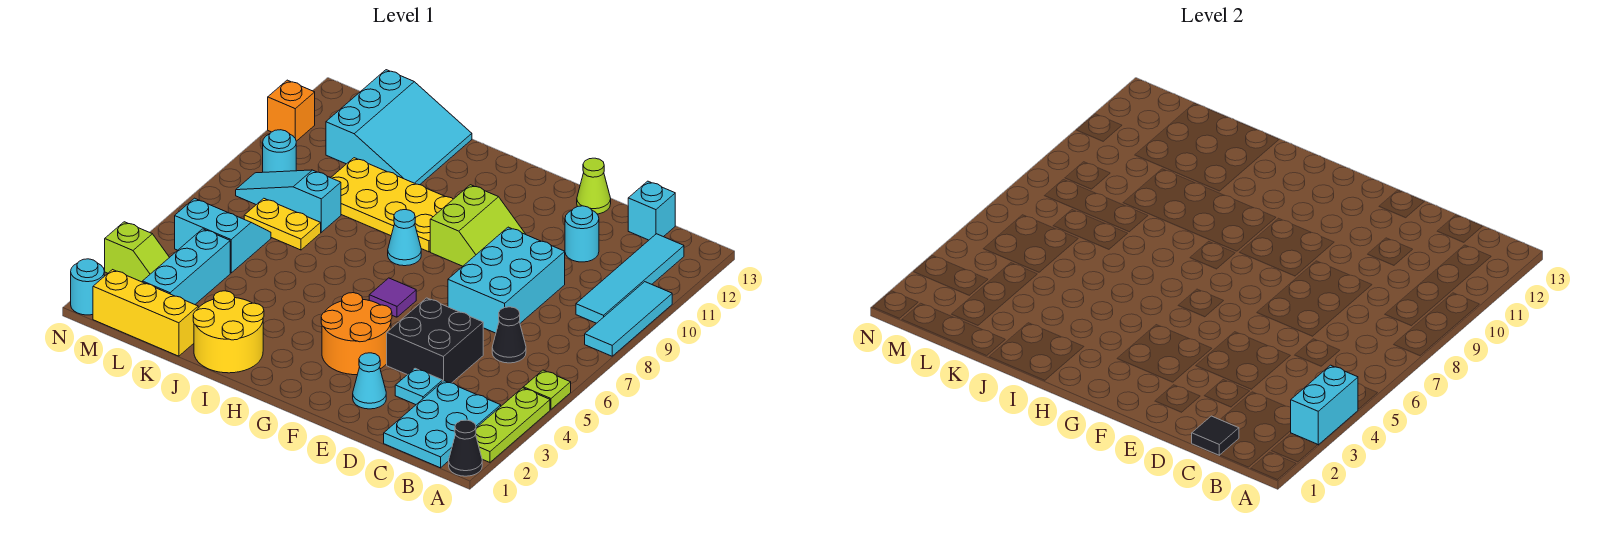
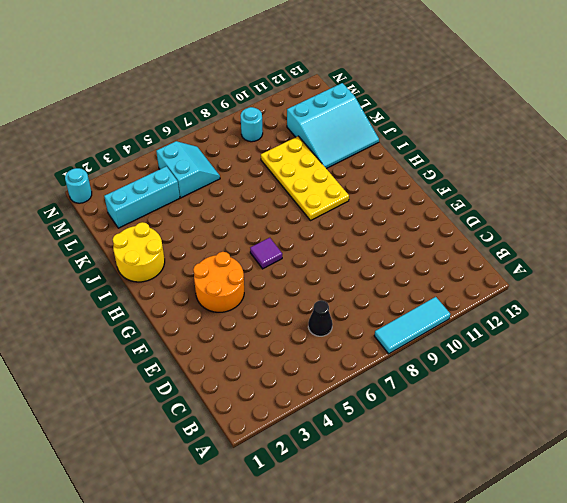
none -> black 1x1 cone [449,420,482,476]
none -> lime 1x3 plate [476,388,550,462]
none -> lime 1x1 plate [523,370,571,409]
none -> cyan 2x3 plate [384,381,501,468]

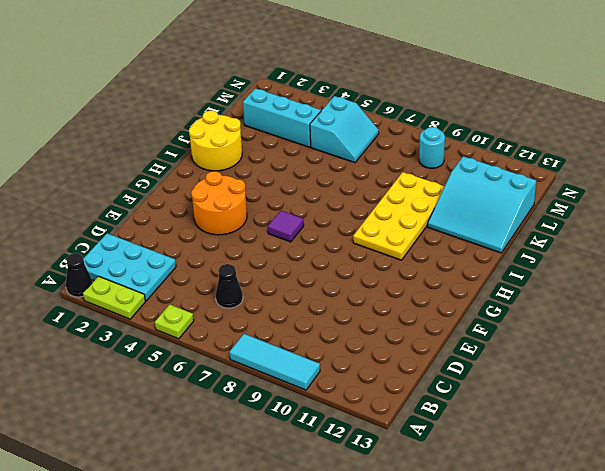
lime 1x2 plate [83,276,145,319] -> lime 1x3 plate [476,388,550,462]
none -> cyan 1x4 tile [576,234,684,323]
none -> cyan 1x1 brick [628,181,675,240]
none -> cyan 1x1 plate [395,368,443,405]
none -> black 2x2 brick [387,298,483,383]

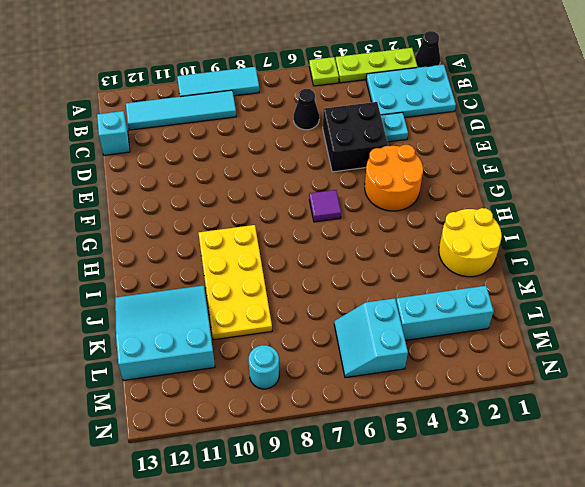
none -> cyan 2x3 brick [448,227,565,333]
none -> cyan 1x1 round brick [565,206,599,262]
none -> cyan 1x1 cone [353,353,386,409]
none -> lime 1x1 cone [577,158,611,214]

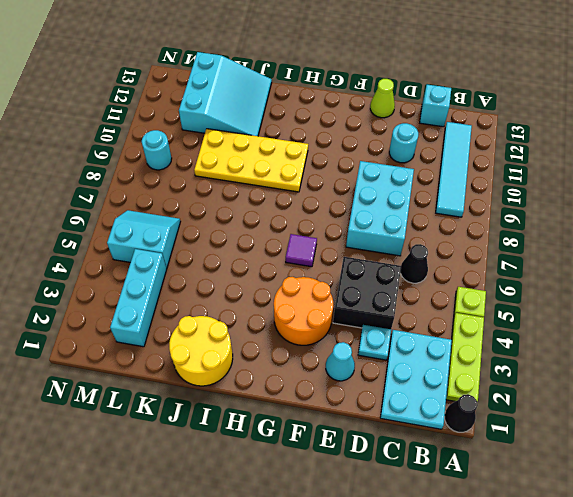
none -> cyan 1x3 tile [585,282,672,356]
none -> lime 2x2 slope [430,185,526,266]
none -> cyan 1x1 cone [388,210,421,266]
none -> yellow 1x3 brick [93,270,198,356]

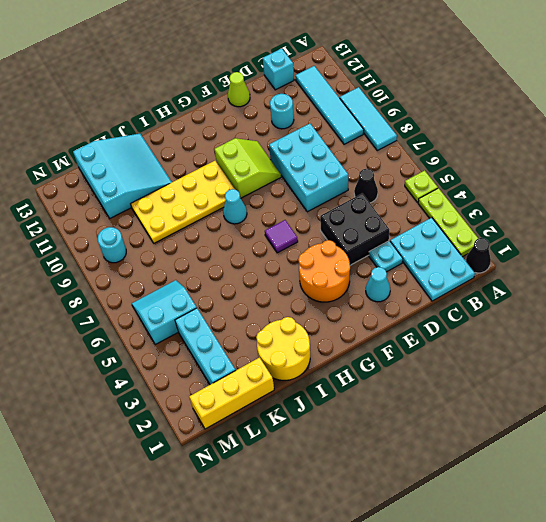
none -> yellow 1x2 plate [244,198,321,250]
none -> cyan 1x3 slope [236,170,341,232]
none -> lime 1x2 slope [104,222,170,282]
none -> cyan 1x1 round brick [71,259,104,315]

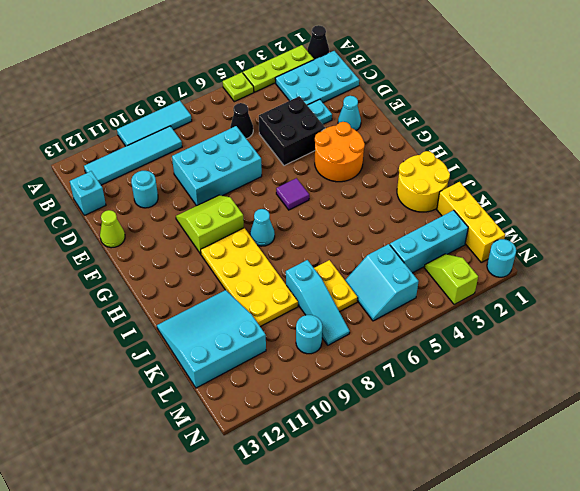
none -> orange 1x1 brick [268,80,315,141]
none -> cyan 1x2 brick [1291,365,1358,445]
none -> black 1x1 tile [1192,416,1239,455]

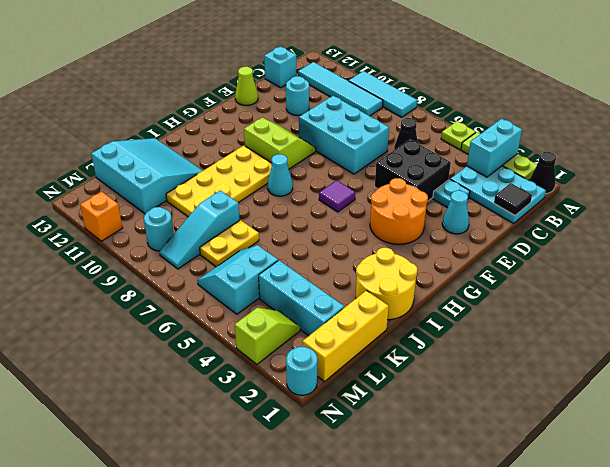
cyan 1x2 brick [467,119,522,177] -> cyan 1x2 brick turned to [1291,365,1358,445]

